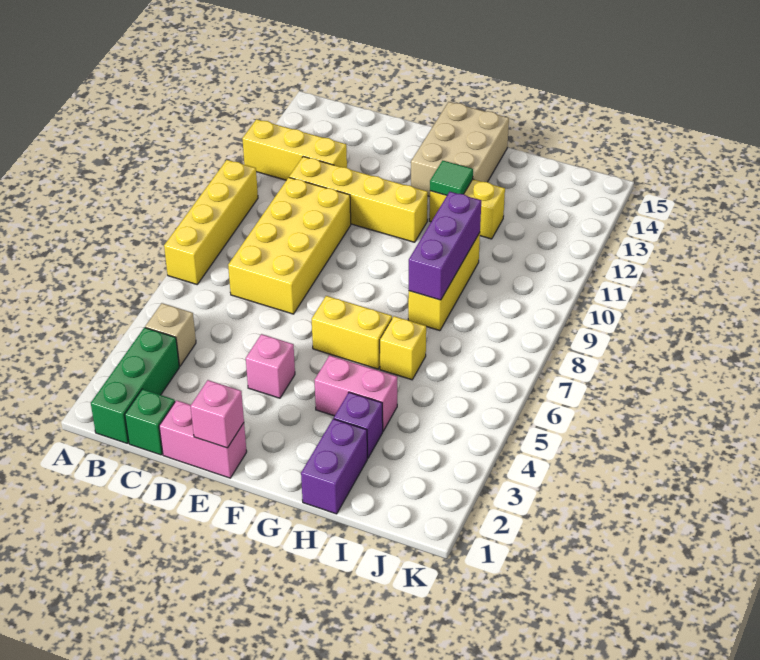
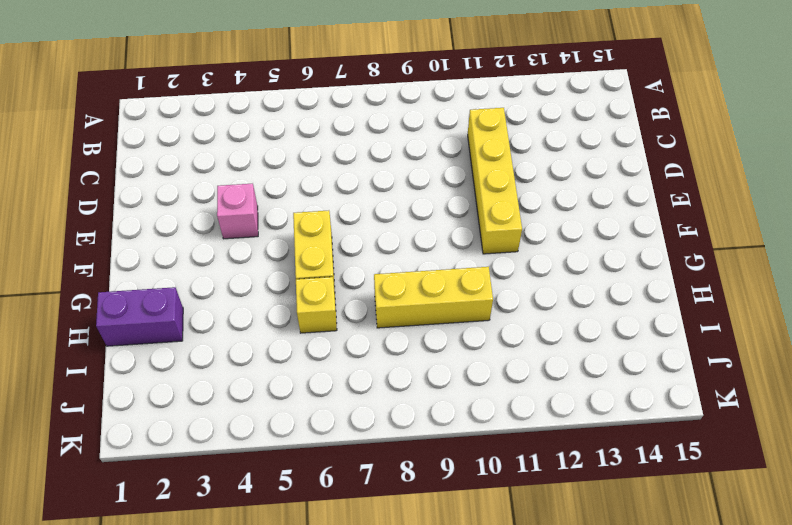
none -> yellow 1x4 brick [164,160,258,284]
none -> yellow 1x3 brick [242,119,347,180]
none -> green 1x3 brick [91,328,179,443]

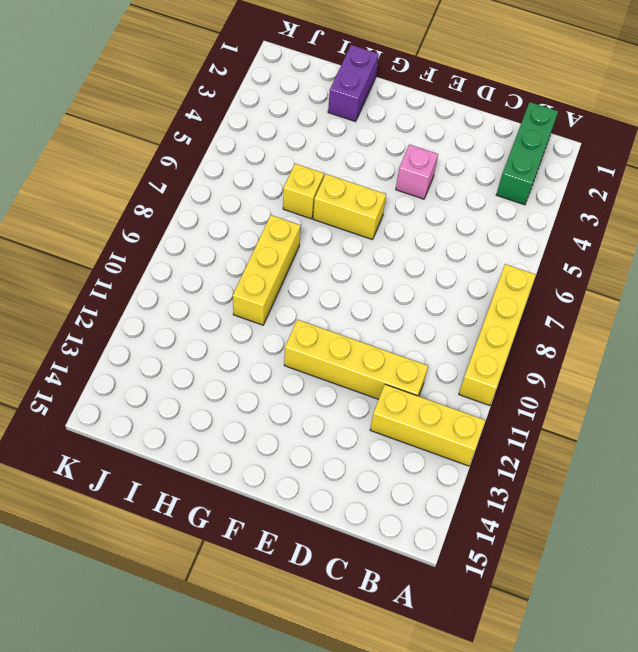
none -> tan 1x1 brick [145,303,196,366]
none -> green 1x1 brick [125,389,175,455]
none -> yellow 2x4 brick [228,178,351,314]

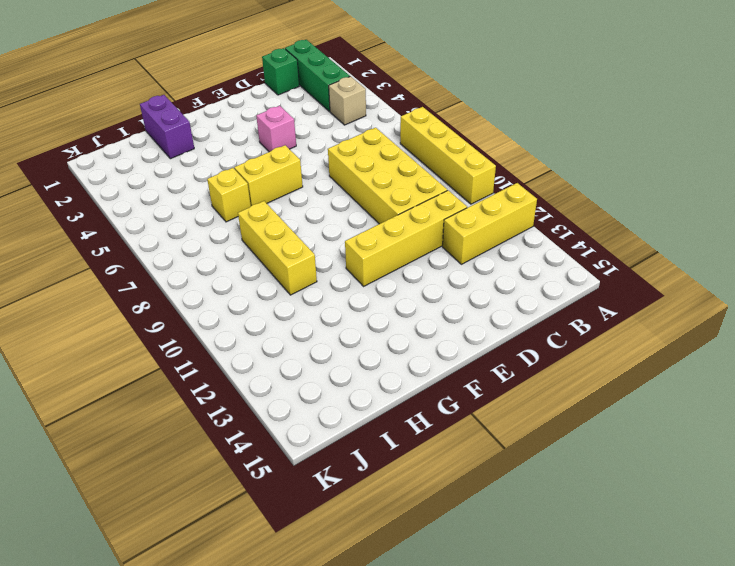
none -> pink 1x2 brick [159,400,247,478]
none -> tan 2x3 brick [411,102,509,196]
none -> pink 1x2 brick [315,355,397,431]

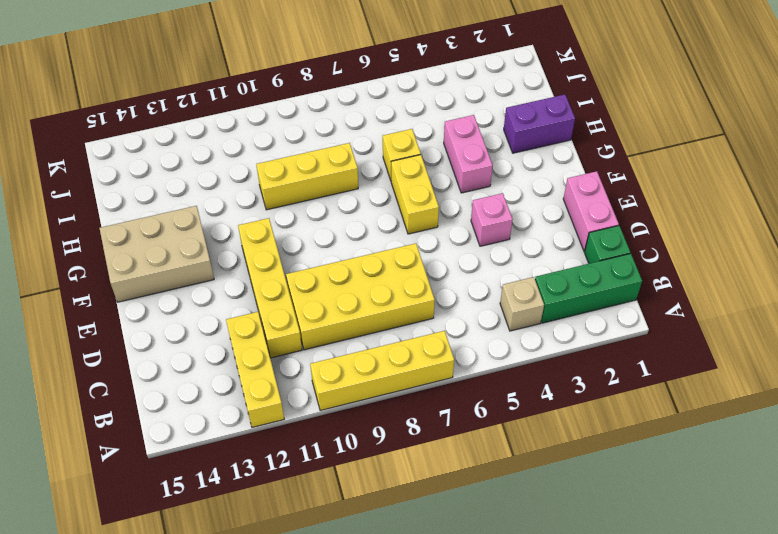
none -> yellow 1x2 brick [429,179,505,239]
none -> purple 1x1 brick [334,392,383,458]
none -> pink 1x1 brick [191,380,244,448]

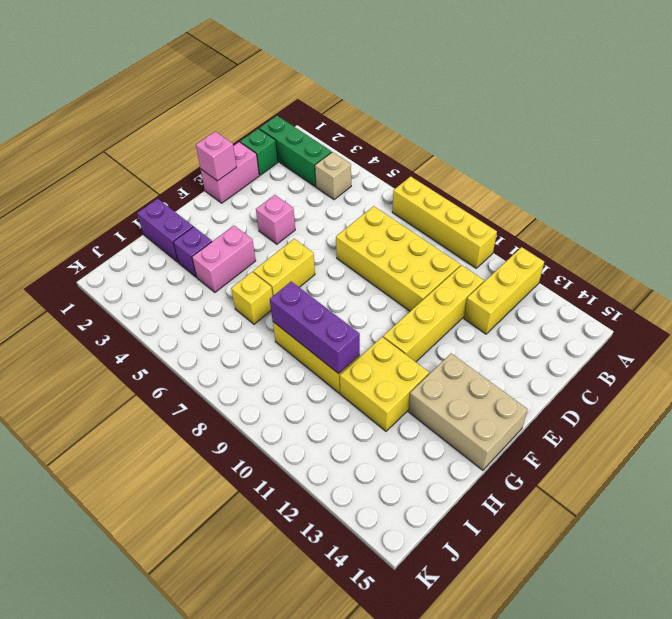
yellow 2x2 brick [340,337,429,431] -> yellow 1x2 brick [429,179,505,239]
none -> green 1x1 tile [430,161,473,195]

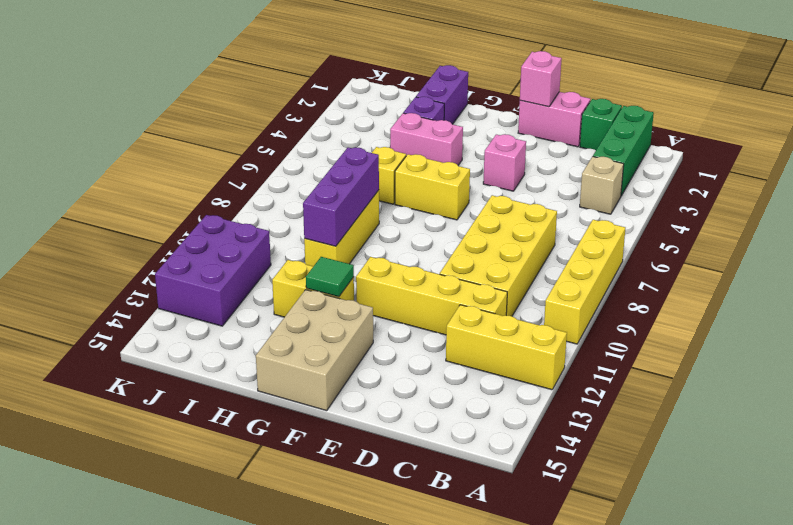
purple 2x3 brick [155,215,271,326] -> none

